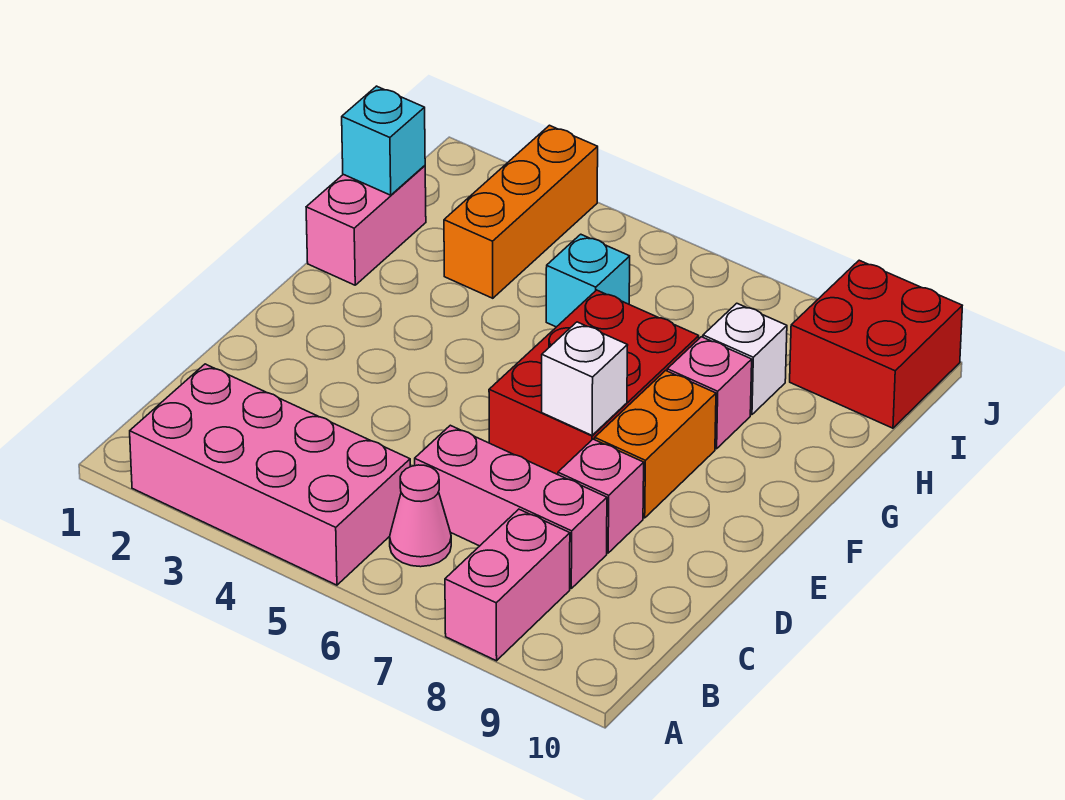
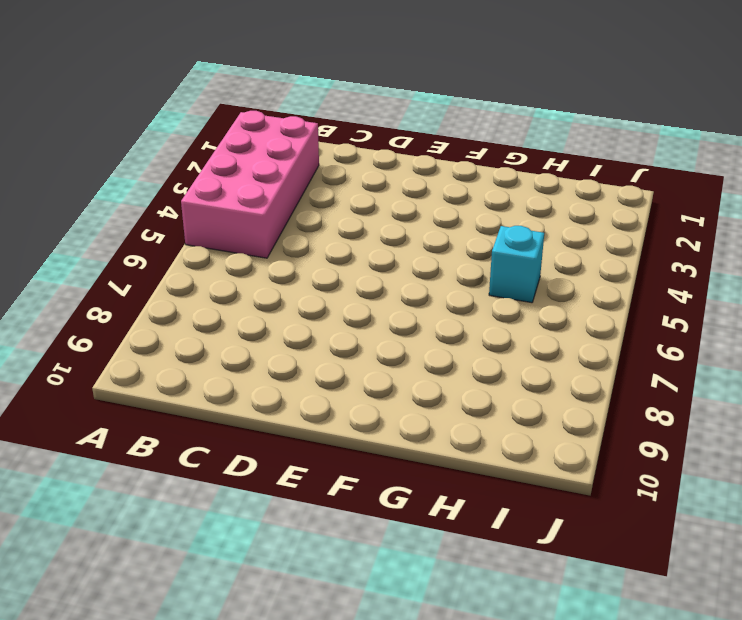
none -> pink 1x2 brick [445,509,570,661]
none -> pink 1x1 cone [390,465,451,567]
none -> pink 1x3 brick [415,425,607,588]

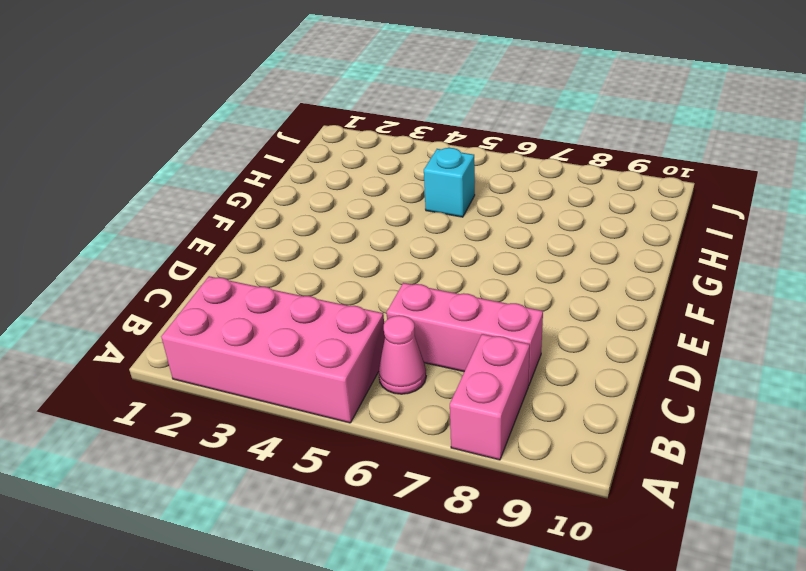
none -> pink 1x1 brick [558,439,644,553]
none -> red 2x3 brick [489,290,699,475]
none -> orange 1x2 brick [595,371,716,518]

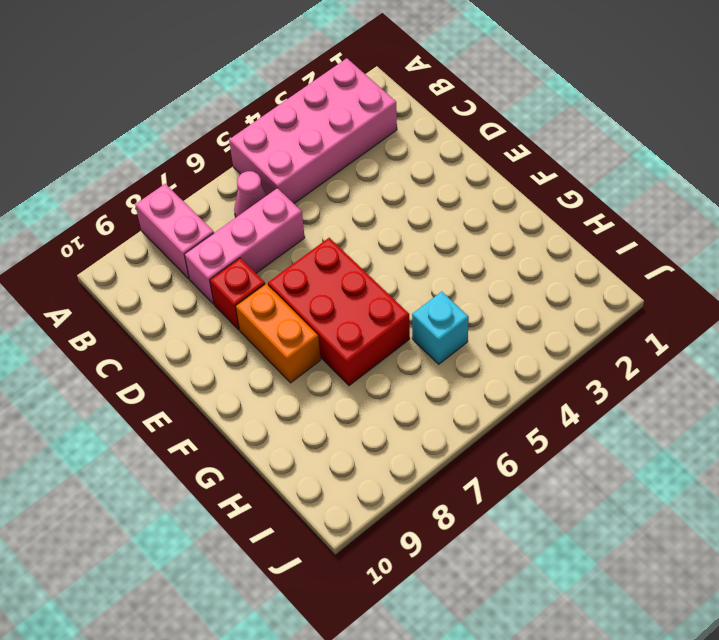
red 1x1 brick [210,258,265,330] -> pink 1x1 brick [558,439,644,553]
none -> pink 1x2 brick [306,166,426,285]
none -> pink 1x1 brick [667,337,752,449]
none -> orange 1x3 brick [444,125,598,298]

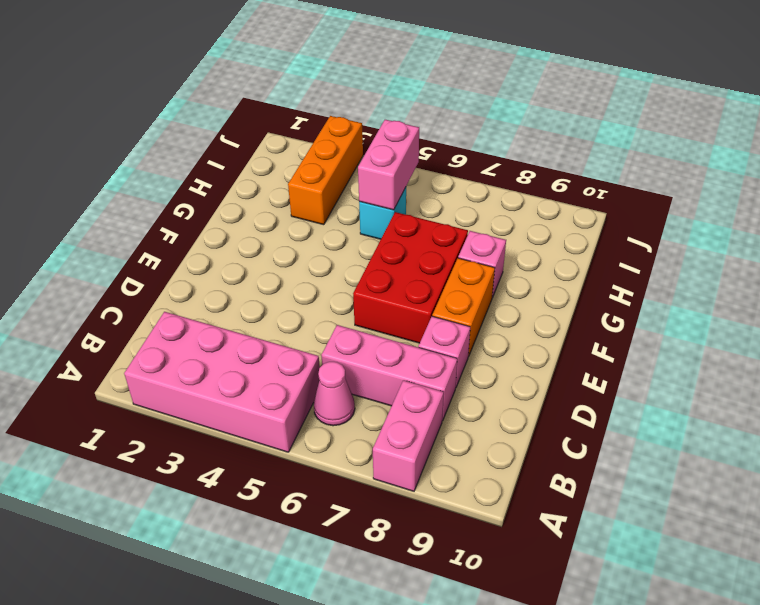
pink 1x2 brick [358,120,419,210] -> pink 1x2 brick moved to [306,166,426,285]
none -> white 1x1 brick [703,303,787,415]
none -> red 2x2 brick [790,260,962,428]
none -> white 1x1 brick [542,322,628,435]

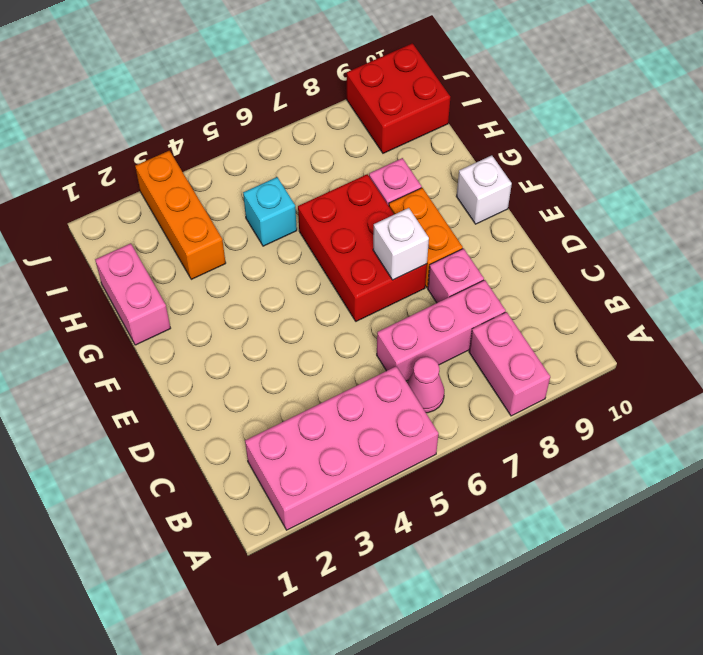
white 1x1 brick [456,155,512,224] -> white 1x1 brick moved to [703,303,787,415]
none -> cyan 1x1 brick [342,86,425,195]

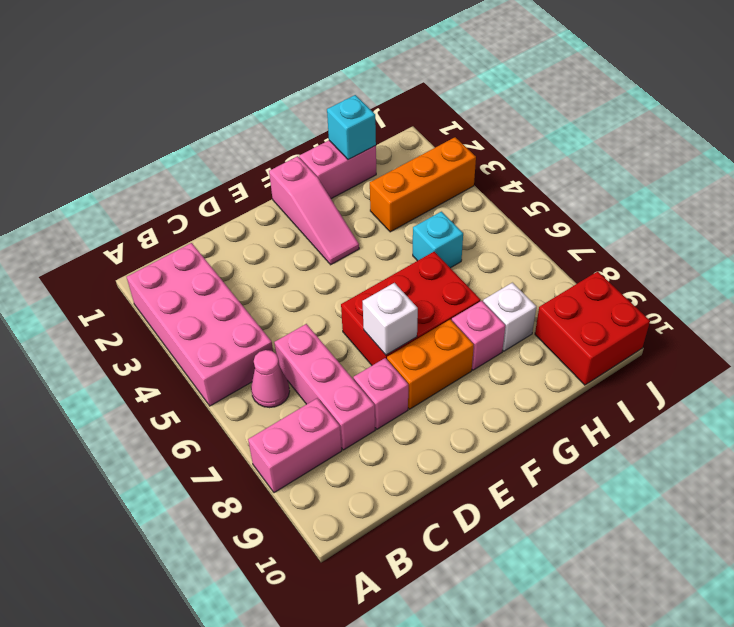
pink 1x3 slope [269,156,359,265] -> none

